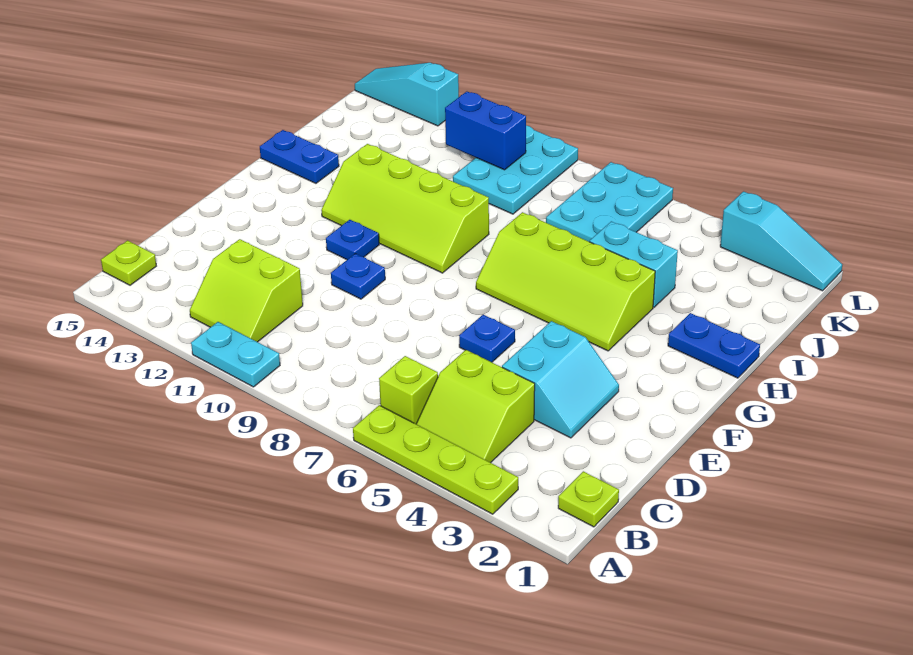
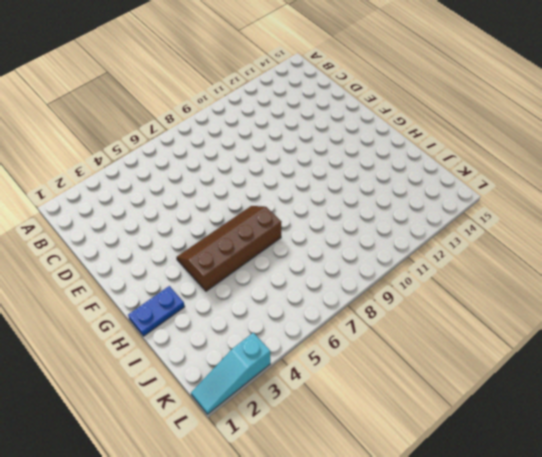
brown 2x4 slope [177,206,281,291] -> lime 2x4 slope [476,212,655,351]
none -> lime 1x4 plate [353,405,518,514]
none -> cyan 1x2 plate [191,322,280,387]
none -> lime 1x1 plate [558,471,619,527]

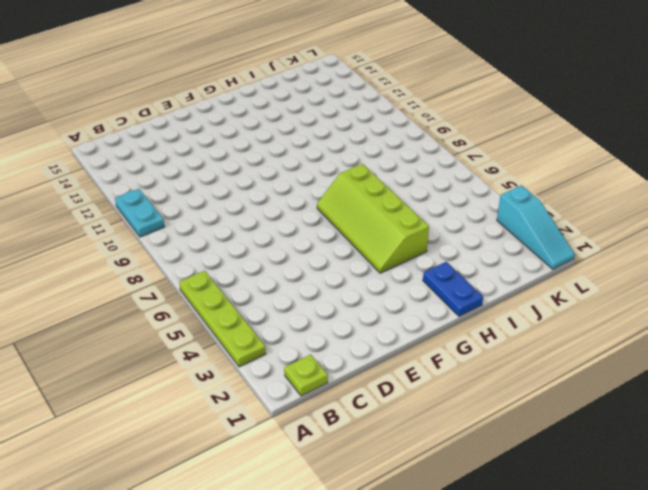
none -> lime 2x2 slope [416,350,535,463]
none -> lime 1x1 brick [379,356,438,424]
none -> lime 2x2 slope [190,239,303,342]

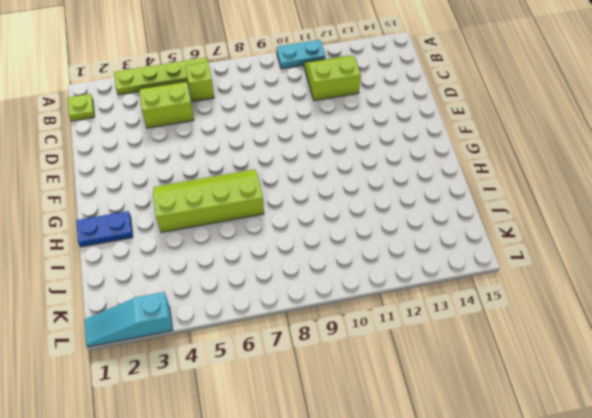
none -> lime 1x1 plate [101,241,156,285]
none -> cyan 2x2 slope [502,321,619,438]
none -> blue 1x1 plate [459,314,515,362]

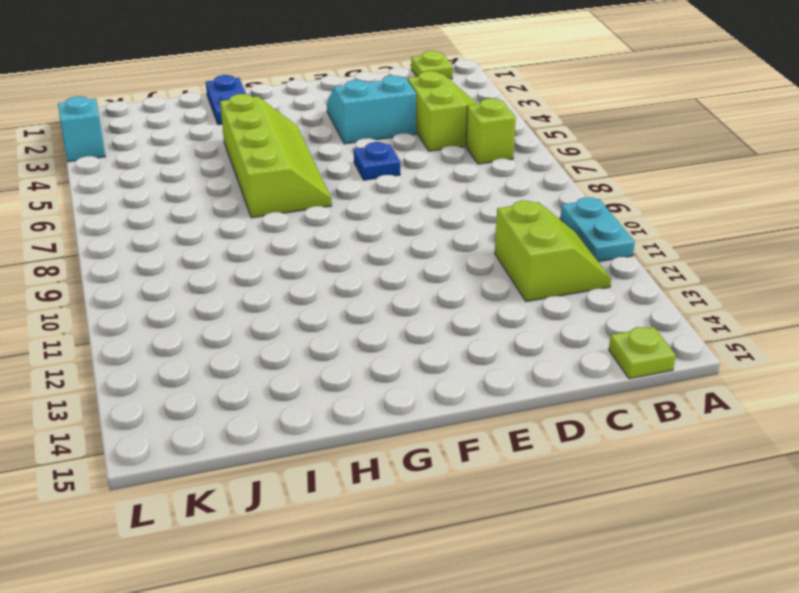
none -> lime 1x4 plate [353,405,518,514]
none -> blue 1x1 plate [331,254,385,299]
none -> blue 1x1 plate [326,220,379,260]

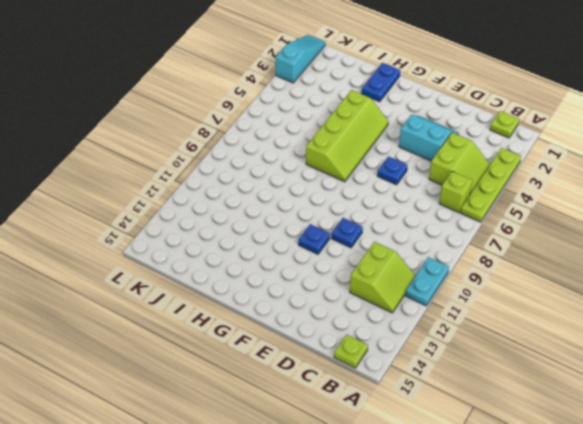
none -> lime 2x4 slope [321,144,489,273]
none -> blue 1x2 plate [260,130,339,183]
none -> cyan 1x2 brick [590,221,678,307]

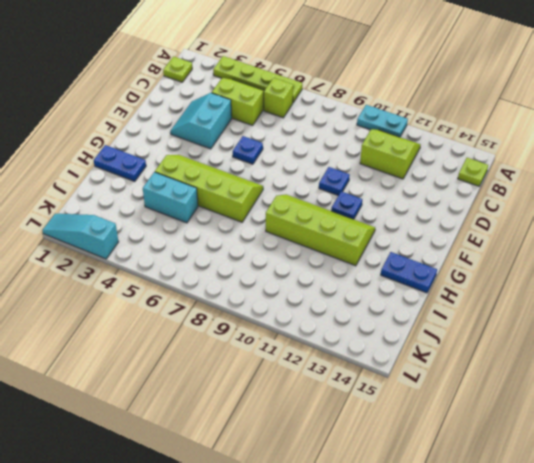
none -> cyan 2x3 plate [546,162,673,242]
none -> cyan 2x3 plate [453,125,578,214]
none -> cyan 1x3 slope [355,63,459,126]

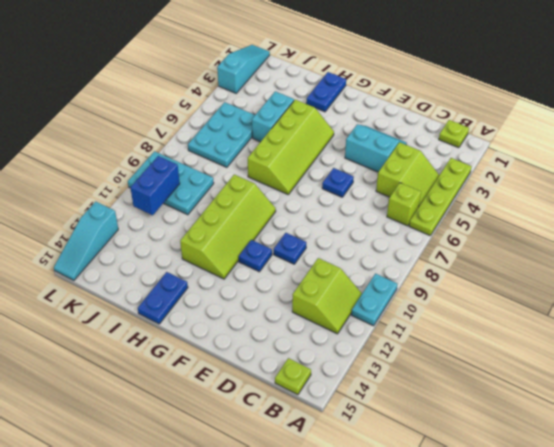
cyan 2x3 plate [188,102,255,167] -> cyan 2x3 plate turned to [546,162,673,242]

